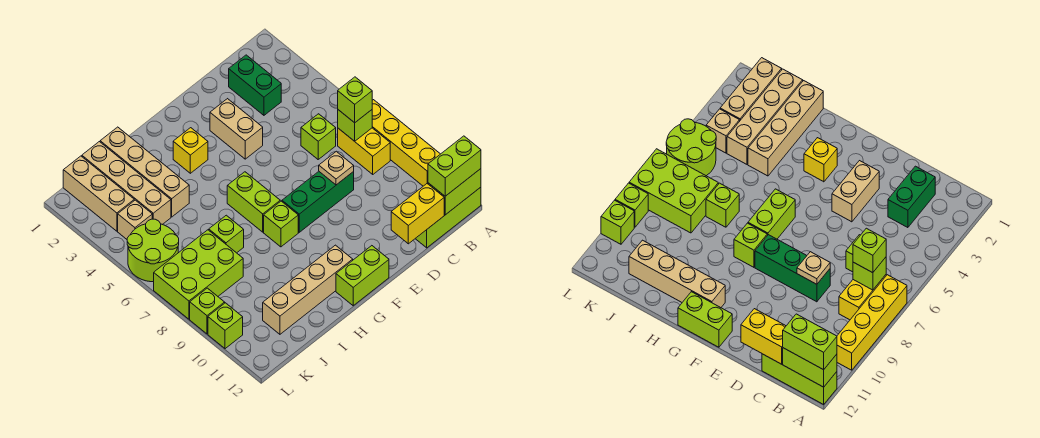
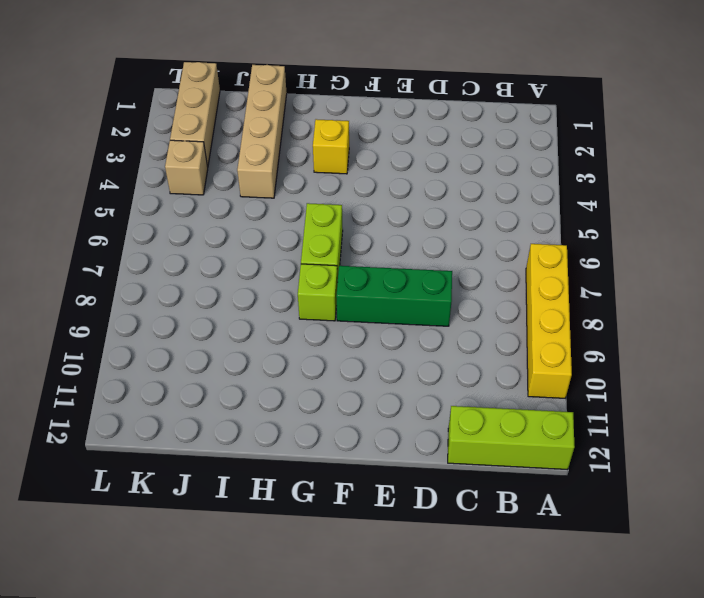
none -> yellow 1x2 brick [338,128,390,174]
none -> green 1x2 brick [229,55,281,115]
none -> lime 1x1 brick [301,114,336,159]

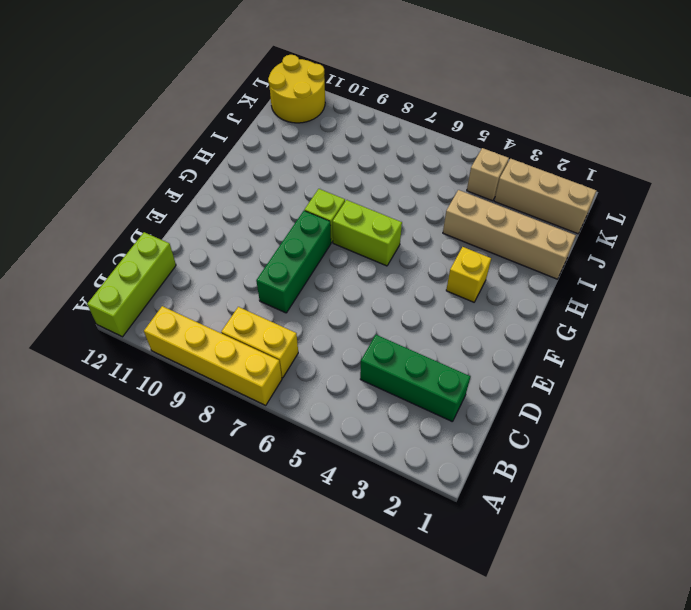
green 1x3 brick [360,335,471,422] -> green 1x2 brick [229,55,281,115]
yellow 2x2 round brick [268,55,325,123] -> none
none -> lime 1x1 brick [301,114,336,159]
none -> tan 1x2 brick [210,99,263,159]
none -> lime 1x2 brick [336,246,389,306]

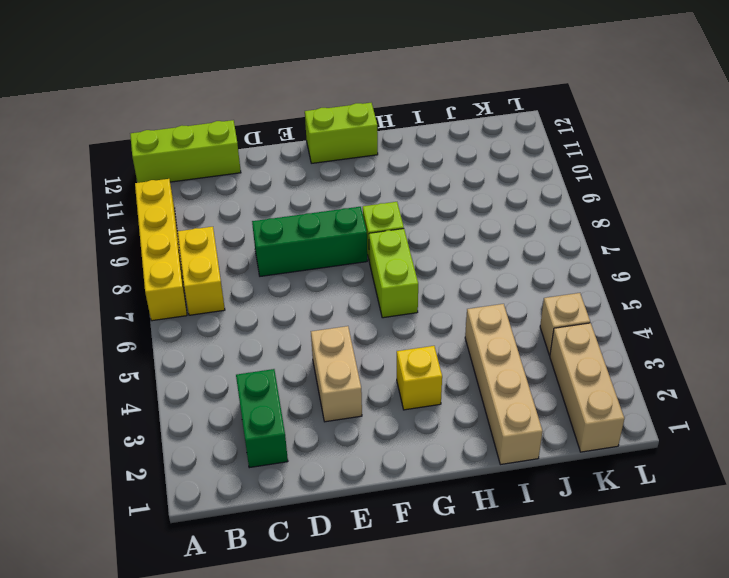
none -> lime 1x1 brick [301,114,336,159]
none -> tan 1x4 brick [263,245,353,334]
none -> lime 1x1 brick [209,215,244,253]

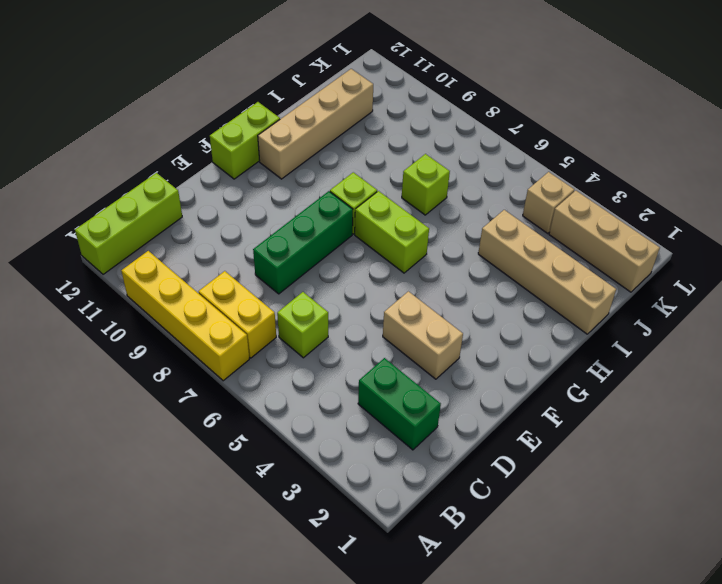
none -> yellow 1x1 brick [173,128,208,173]
none -> tan 1x4 brick [82,142,171,224]
none -> lime 2x3 brick [154,230,243,319]

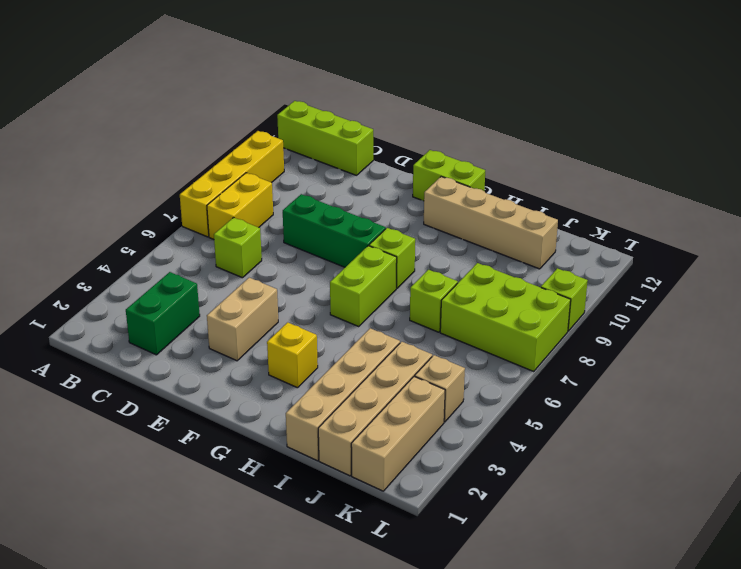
none -> lime 2x2 round brick [127,219,179,282]
none -> lime 1x1 brick [208,303,243,349]
none -> lime 1x2 brick [428,169,481,215]

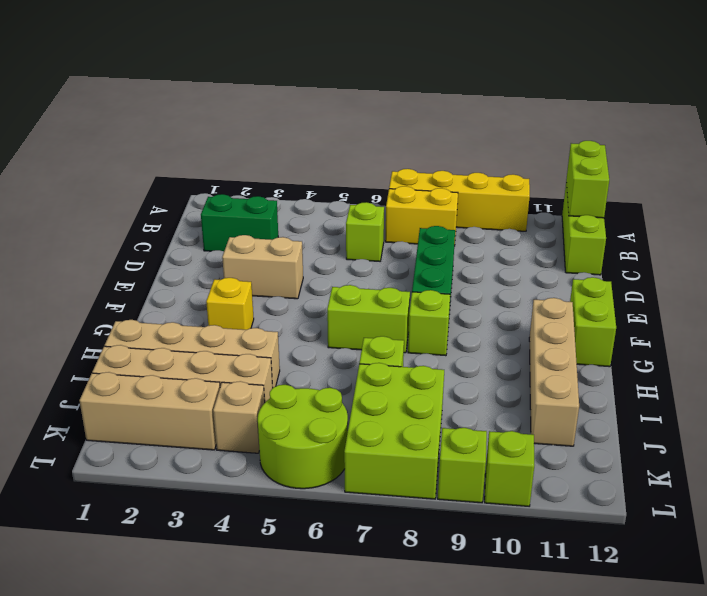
none -> lime 1x1 brick [338,110,372,141]
none -> yellow 1x2 brick [391,184,444,244]
none -> tan 1x1 plate [319,151,354,185]

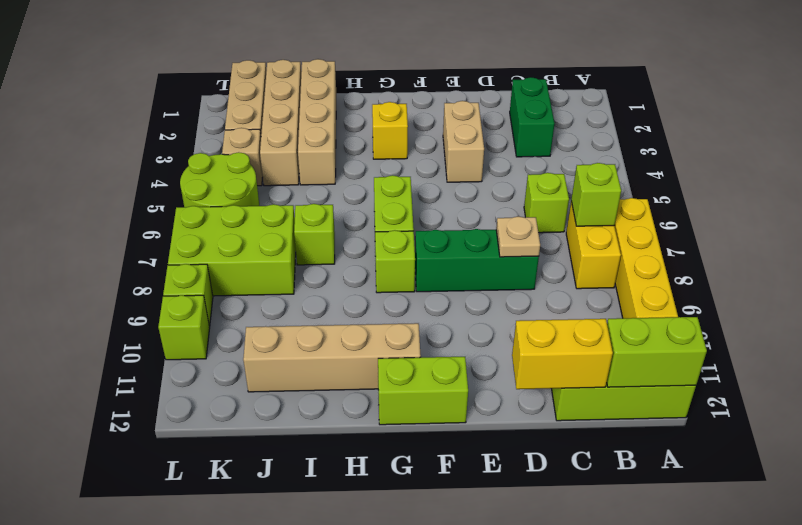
none -> lime 1x2 brick [428,136,481,196]
none -> lime 1x1 brick [338,77,372,123]

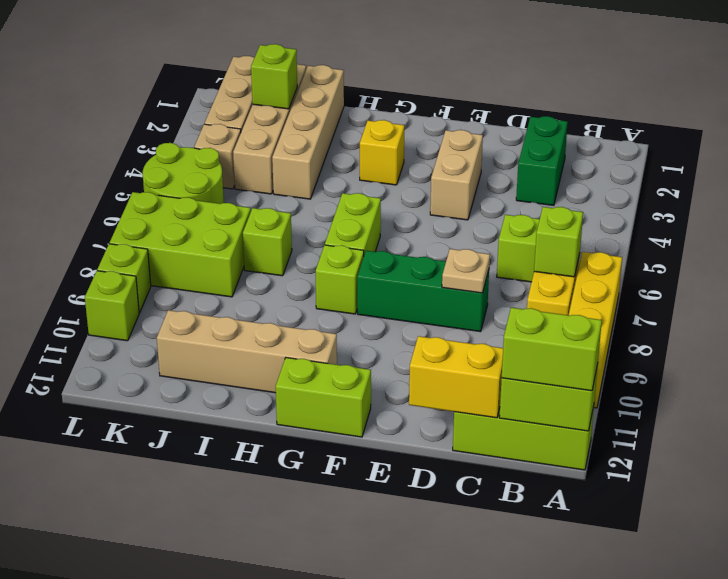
lime 1x1 brick [251,44,297,109] -> lime 1x1 brick moved to [338,77,372,123]

